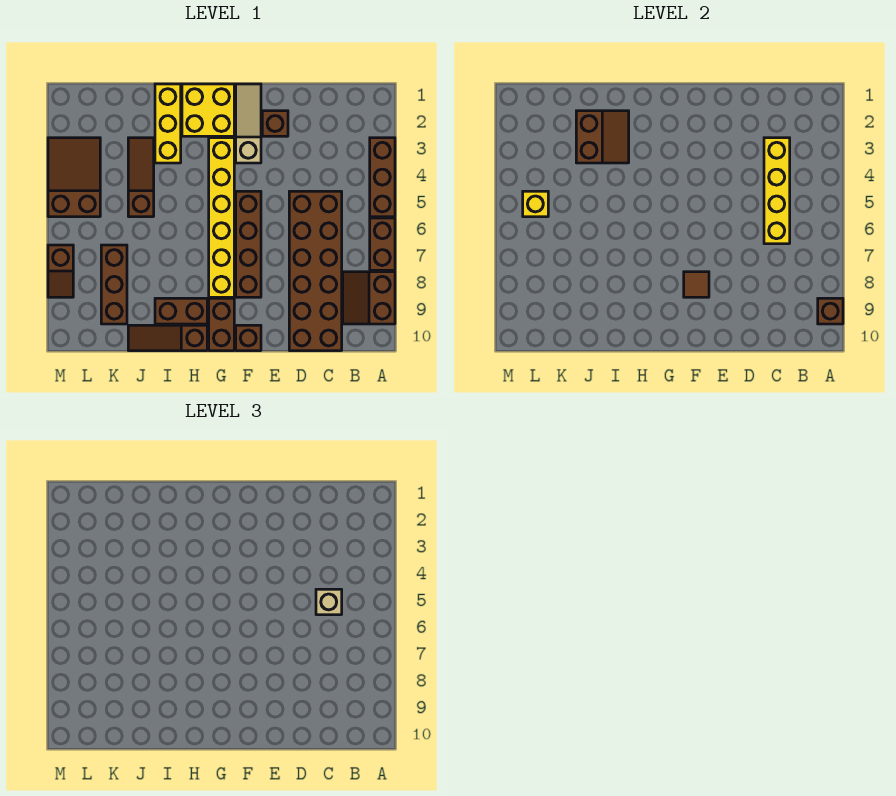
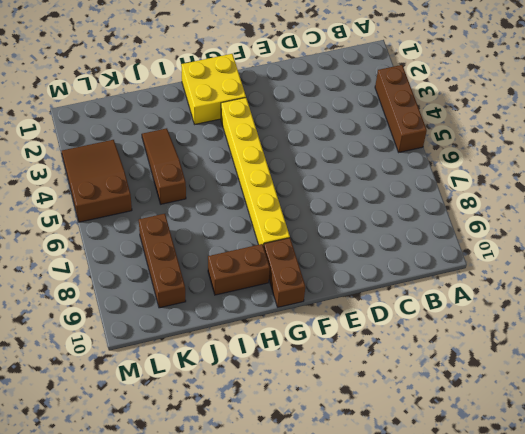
none -> brown 1x2 brick [370,218,395,270]
none -> brown 2x2 slope [343,272,395,324]
none -> brown 2x6 brick [289,191,342,351]

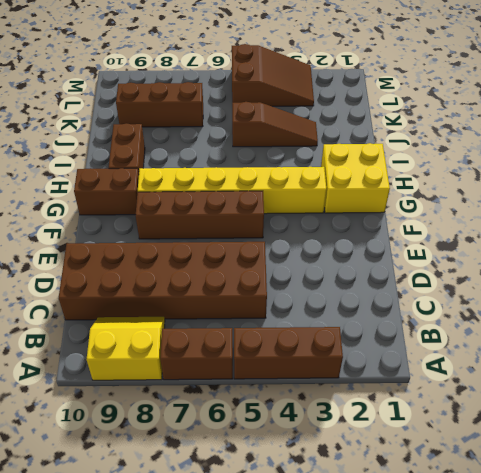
yellow 2x2 slope [87,317,165,380] -> brown 2x2 slope [343,272,395,324]
none -> brown 1x1 brick [262,111,288,136]
none -> tan 1x3 slope [236,84,261,163]
none -> brown 1x1 brick [236,325,261,351]

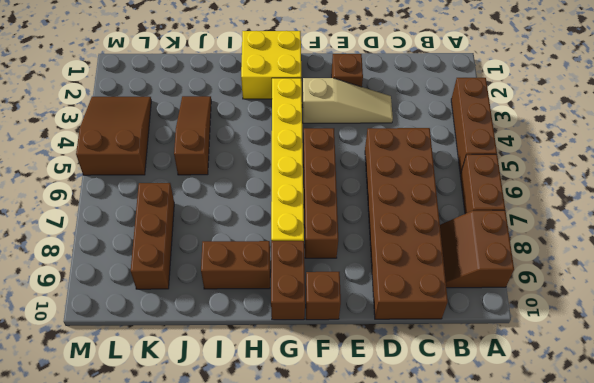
tan 1x3 slope [302,78,393,123] -> tan 1x3 slope turned to [236,84,261,163]
none -> brown 1x3 slope [128,325,207,351]
none -> yellow 1x3 brick [155,84,181,163]
none -> brown 1x2 slope [48,245,73,297]

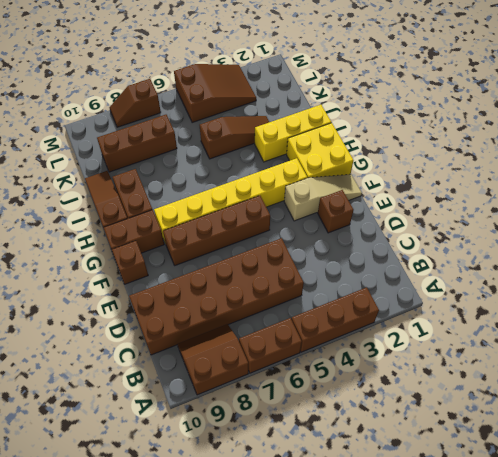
none -> brown 1x1 brick [818,298,843,324]
none -> yellow 1x4 brick [764,138,790,244]
none -> brown 1x1 tile [684,272,709,297]

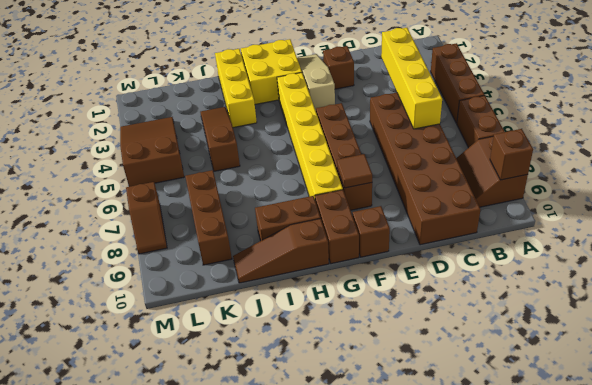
none -> brown 2x2 slope [576,111,629,163]
none -> yellow 1x1 brick [523,191,548,217]
none -> tan 1x1 brick [316,589,342,615]

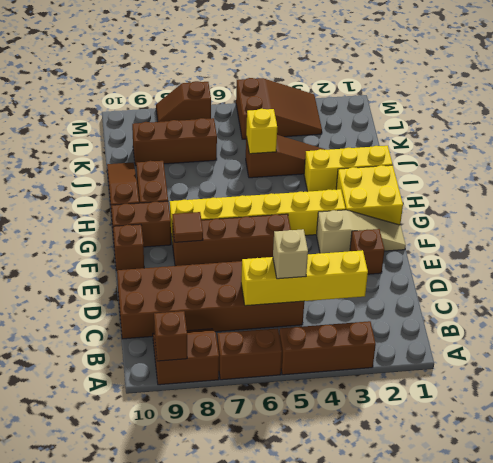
yellow 1x1 brick [246,109,277,154] -> yellow 1x1 brick moved to [523,191,548,217]
none -> brown 2x2 slope [576,111,629,163]

